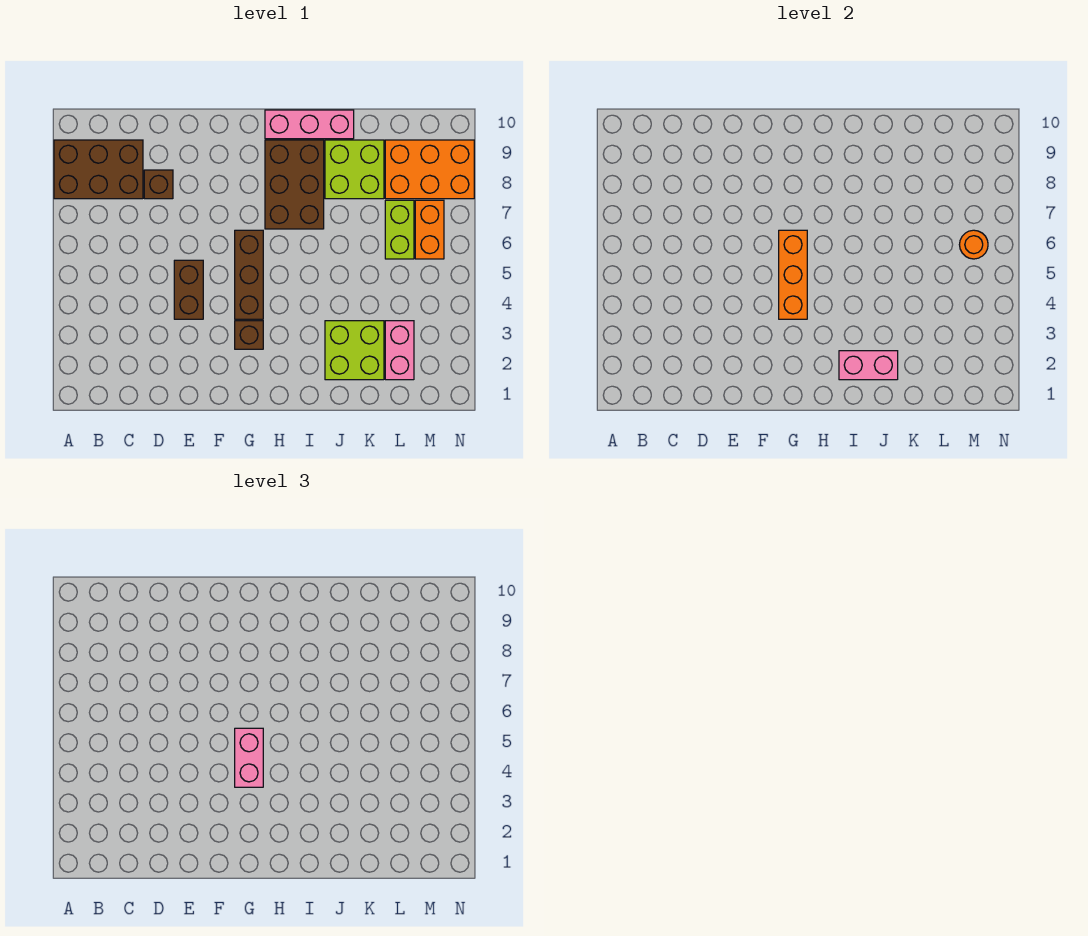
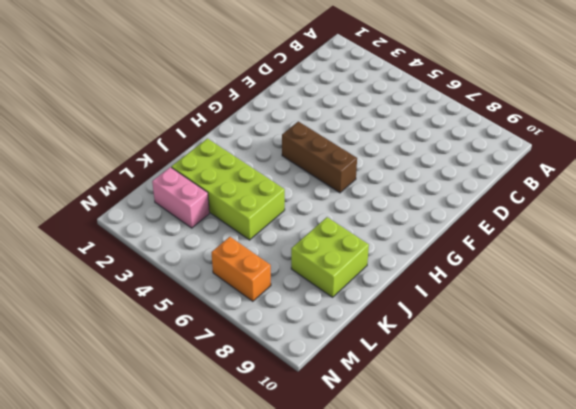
lime 2x4 brick [171,139,285,240] -> lime 2x2 brick [325,321,384,380]
none -> brown 2x3 brick [54,140,143,199]
none -> brown 1x1 brick [144,170,173,199]
none -> brown 1x2 brick [174,260,203,319]

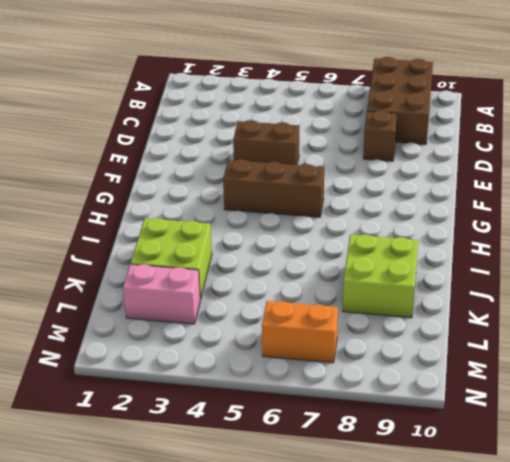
none -> brown 1x1 brick [235,321,263,349]
none -> brown 2x3 brick [265,140,324,229]
none -> pink 1x3 brick [265,110,354,139]

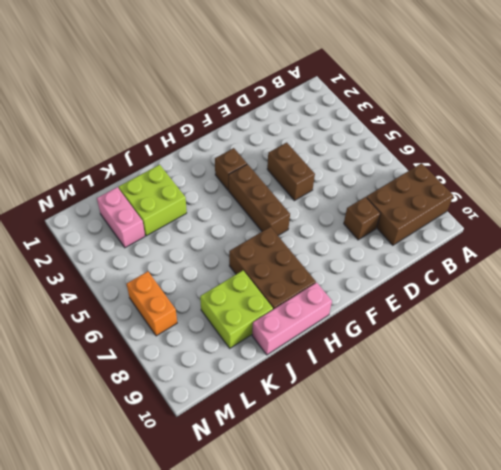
none -> lime 1x2 brick [385,200,414,259]
none -> orange 2x3 brick [385,140,474,199]
none -> orange 1x3 brick [779,230,807,319]

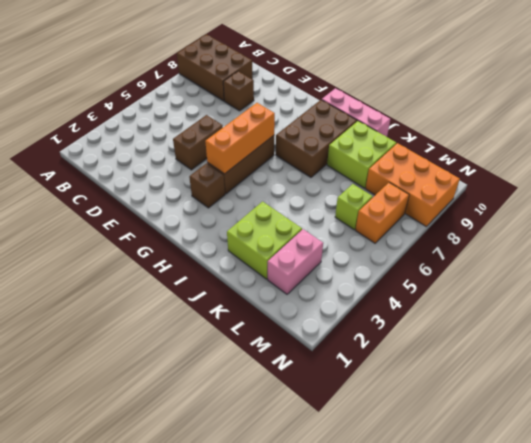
lime 1x1 brick [335,184,373,229] -> lime 1x2 brick [385,200,414,259]
none -> pink 1x2 brick [839,351,898,380]
none -> orange 1x1 round brick [959,230,988,259]
none -> pink 1x2 brick [235,728,263,787]

